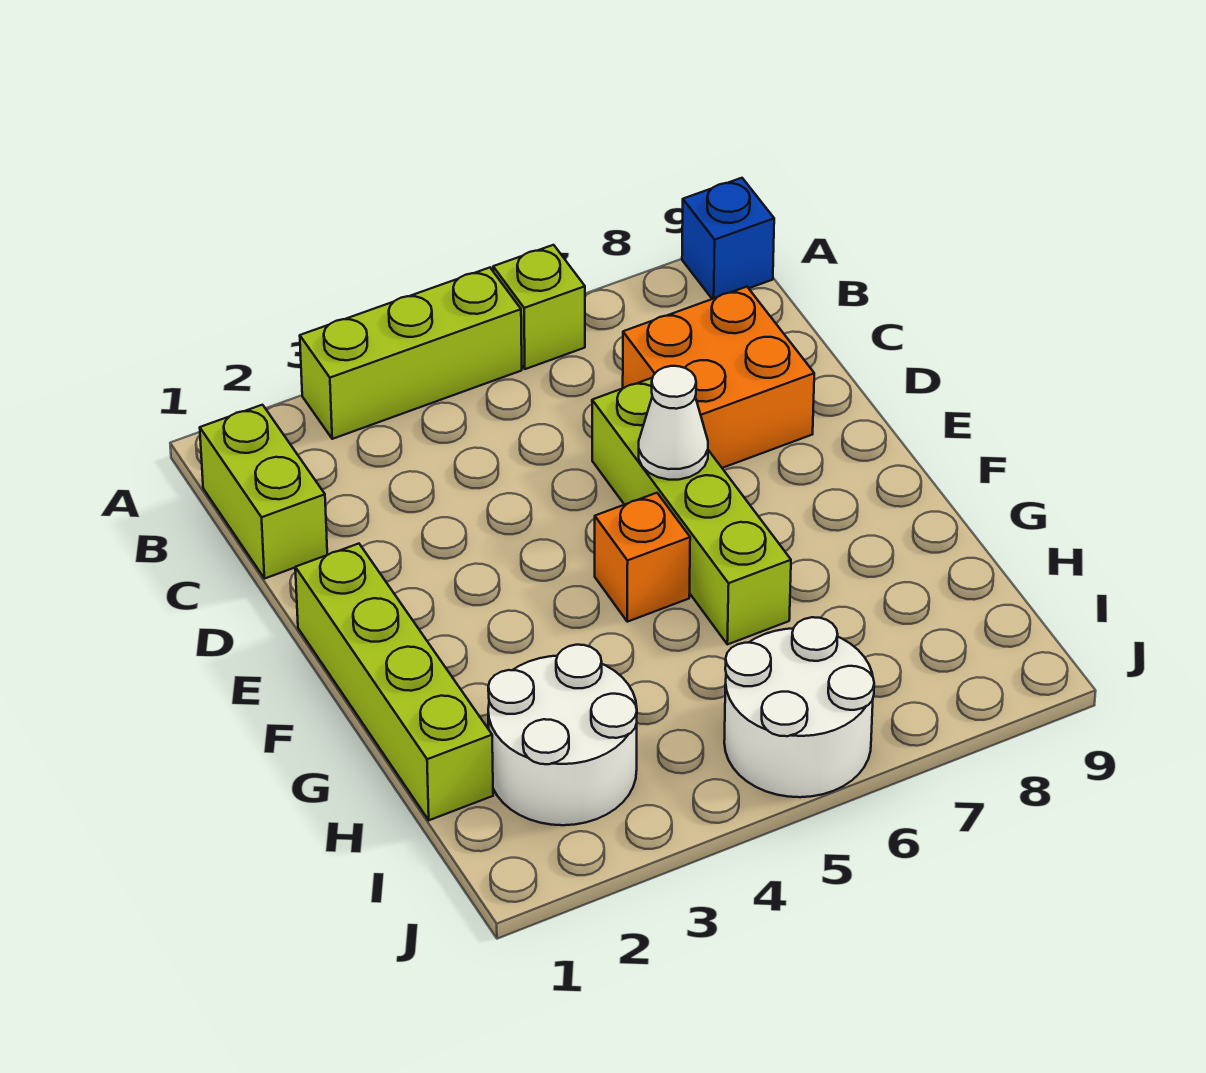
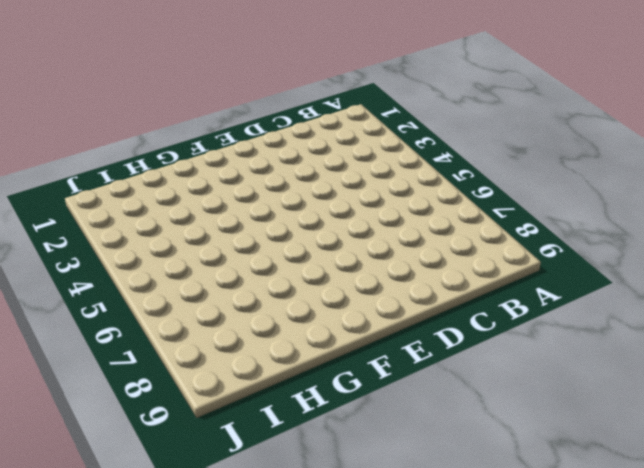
none -> lime 1x3 brick [300,268,522,439]
none -> lime 1x1 brick [493,245,585,369]

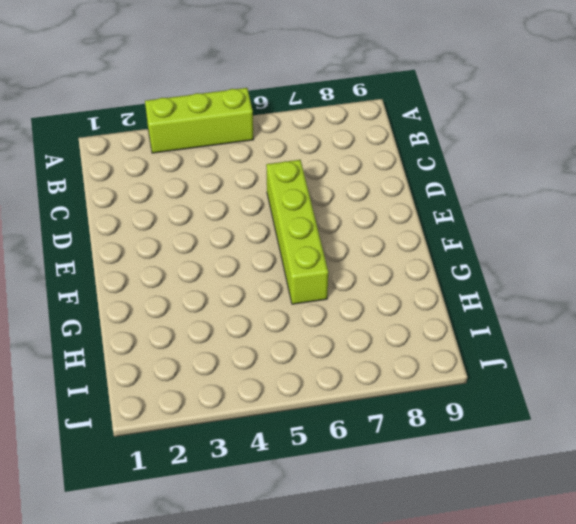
none -> lime 1x1 brick [493,245,585,369]
none -> blue 1x1 brick [682,178,774,299]

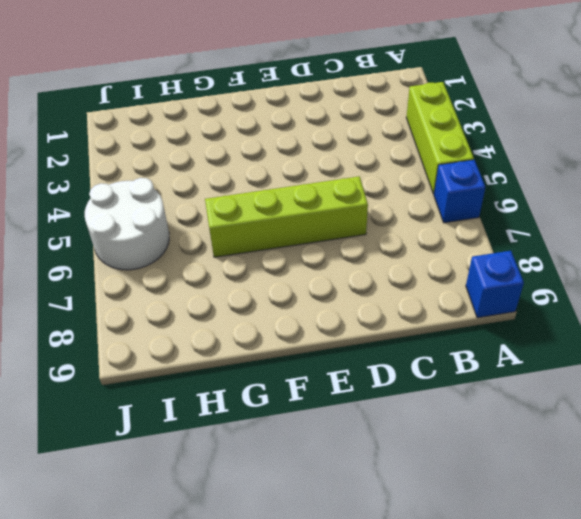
blue 1x1 brick [434,160,485,223] -> lime 1x1 brick [493,245,585,369]
none -> lime 1x2 brick [200,405,327,578]
none -> orange 2x2 brick [623,287,814,468]

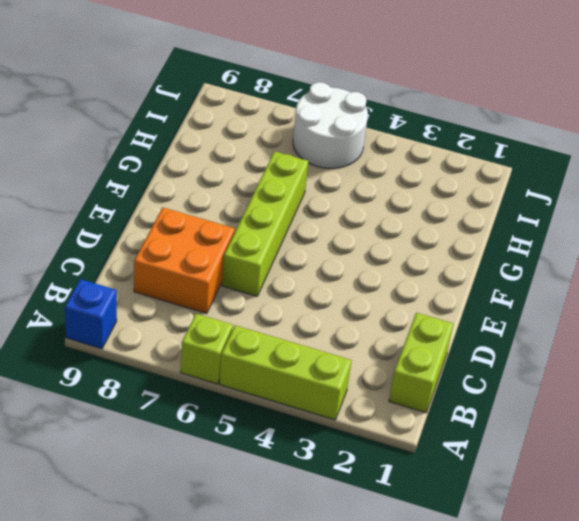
none -> lime 1x4 brick [295,544,493,820]
none -> orange 1x1 brick [595,493,690,622]

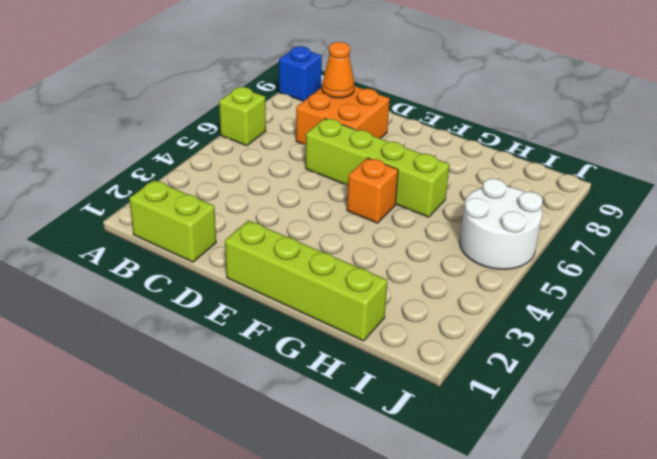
orange 1x1 cone [322,42,354,98] -> none
none -> lime 1x3 brick [300,268,522,439]
none -> white 2x2 round brick [488,645,637,825]

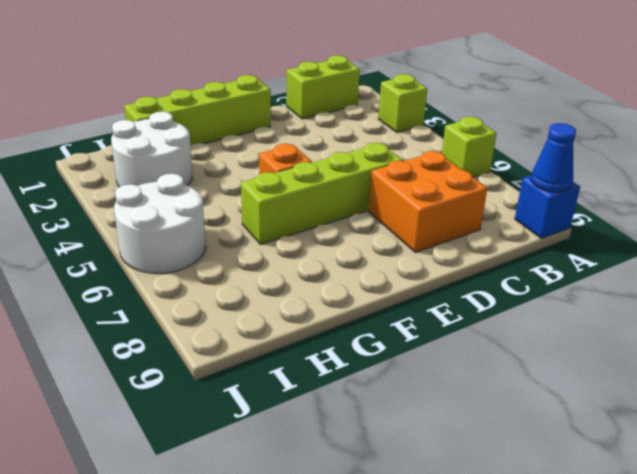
lime 1x1 brick [378,74,427,132] -> lime 1x3 brick [300,268,522,439]
blue 1x1 cone [531,123,576,192] -> none
none -> white 1x1 cone [639,366,708,480]

